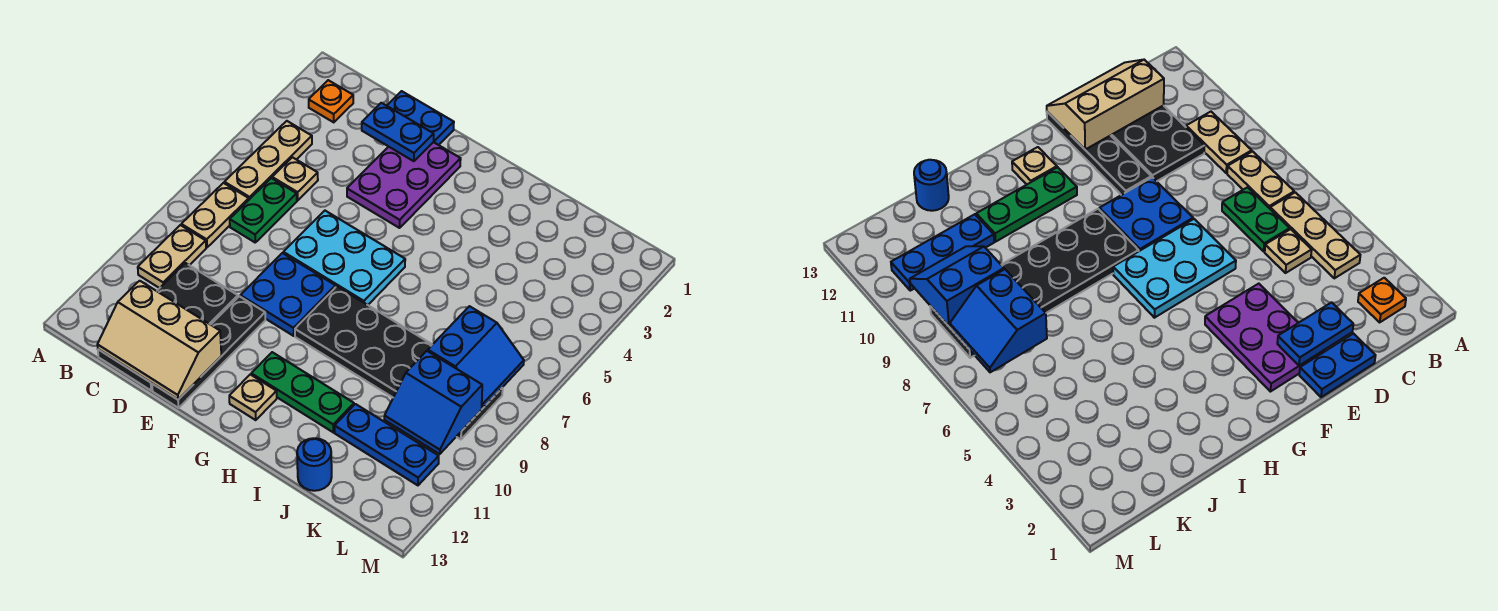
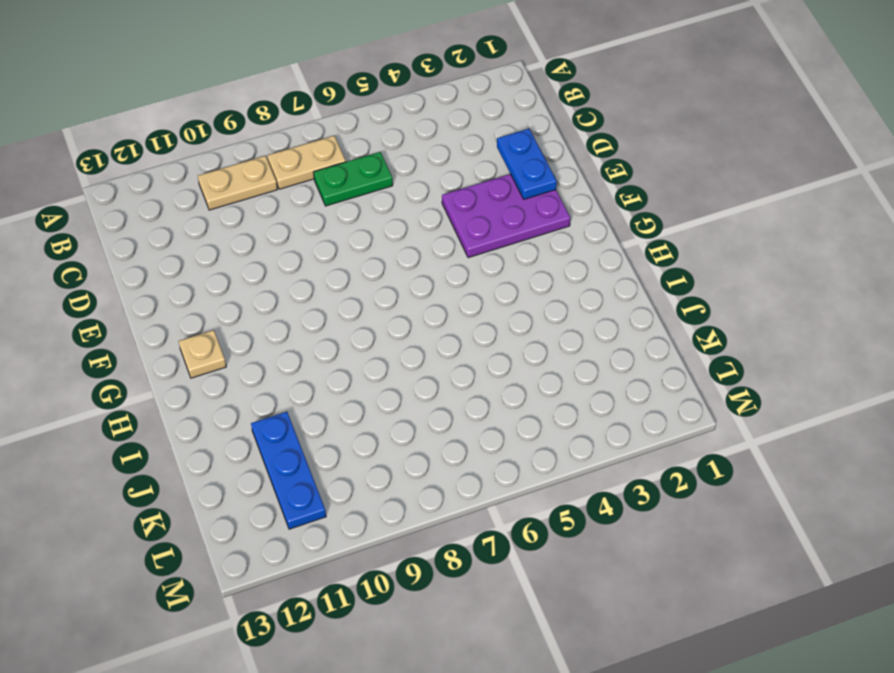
none -> orange 1x1 plate [309,80,353,122]
none -> tan 1x3 plate [224,121,312,199]
none -> tan 1x1 plate [272,157,318,200]

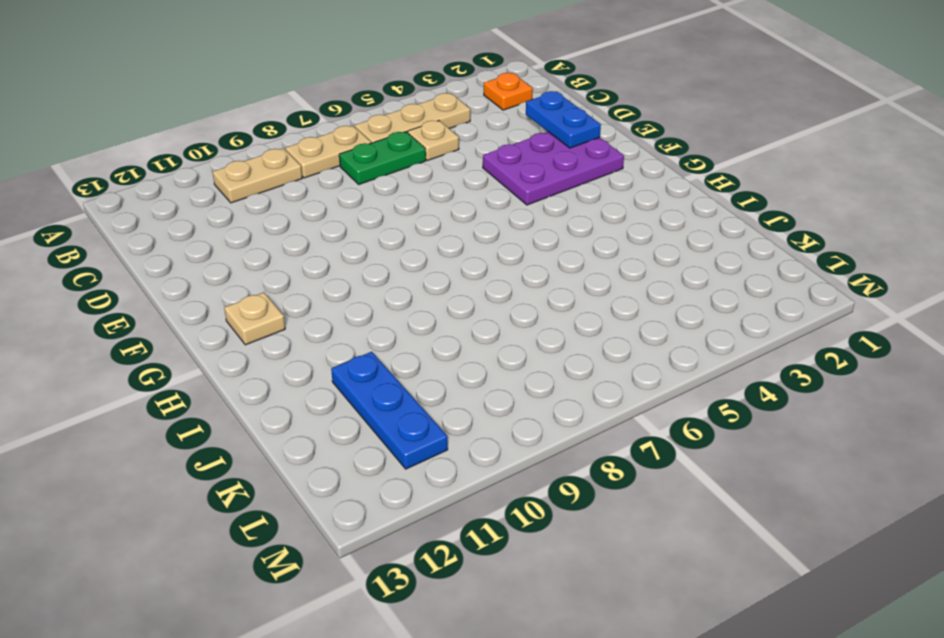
none -> black 2x4 plate [98,263,238,390]
none -> blue 1x2 plate [387,91,454,145]
none -> cyan 2x3 plate [283,211,405,305]

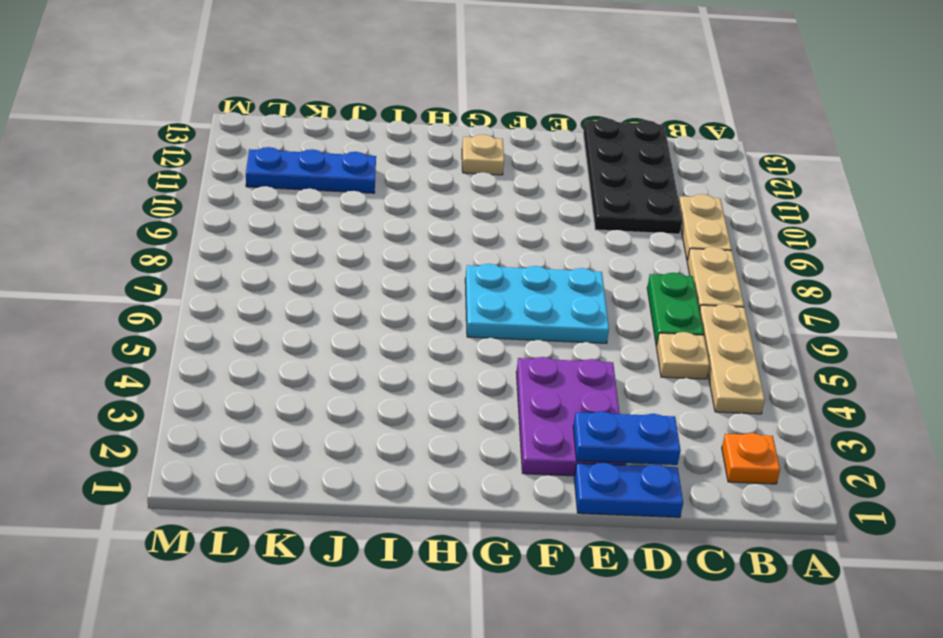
none -> blue 2x2 plate [240,253,336,336]
none -> black 1x4 plate [152,296,265,408]
none -> black 2x6 plate [295,286,503,439]

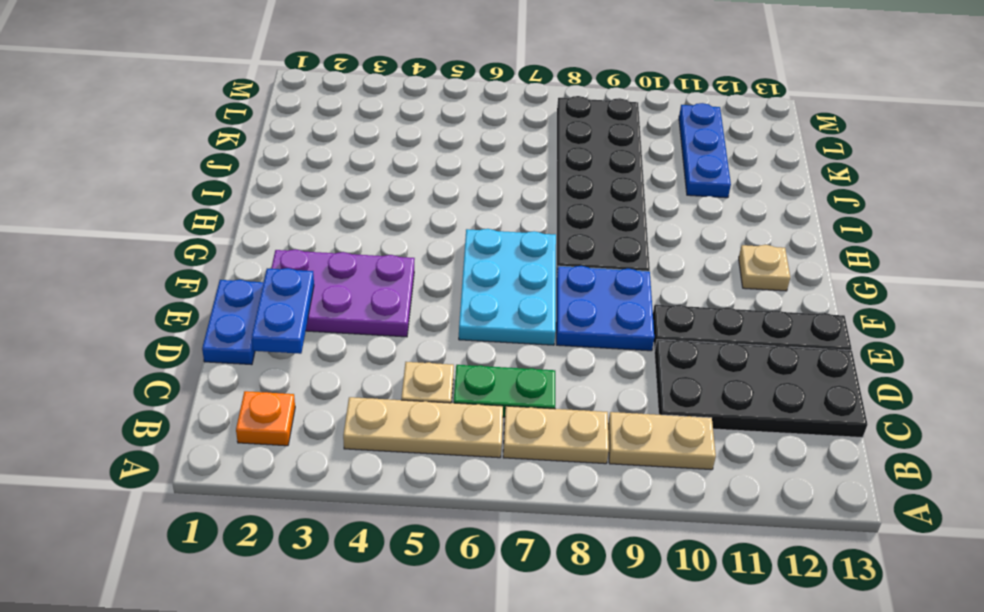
none -> green 1x3 plate [251,352,354,432]
none -> blue 1x1 round brick [297,438,332,491]
none -> tan 2x3 slope [97,281,221,400]

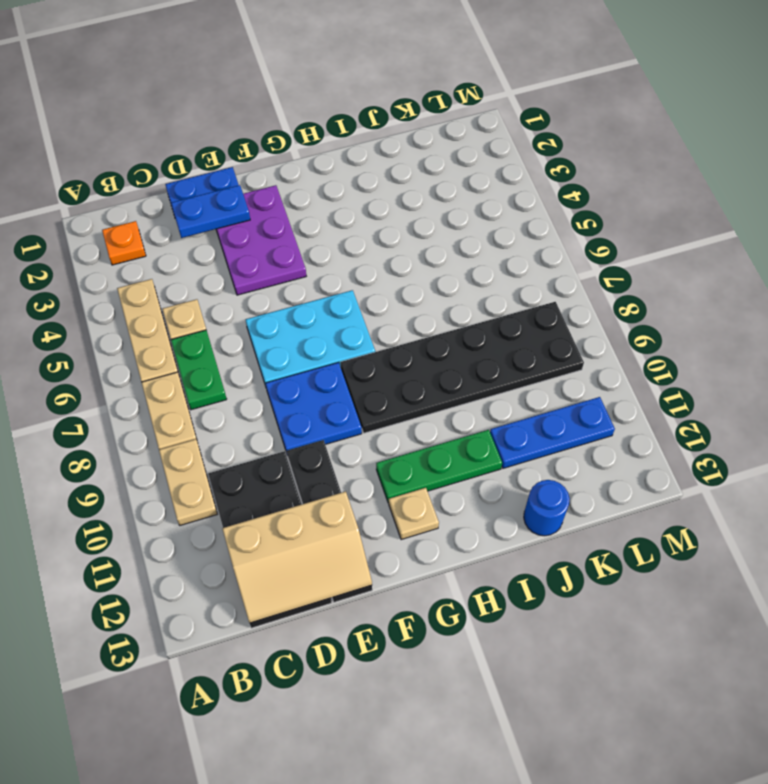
none -> blue 2x2 slope [428,306,524,408]
none -> blue 2x2 slope [384,351,482,454]

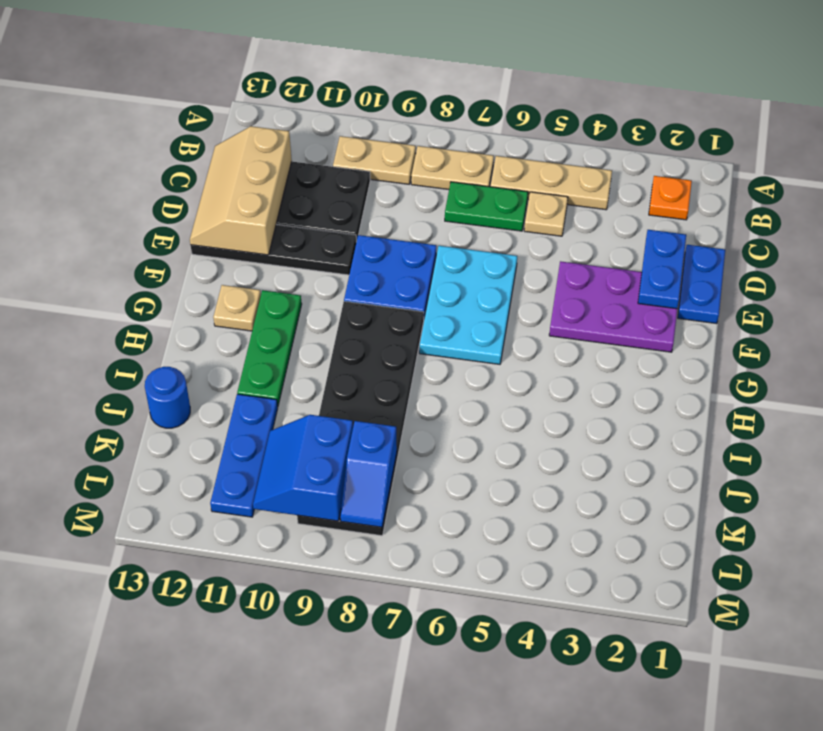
blue 1x2 slope [340,421,397,527] -> blue 2x2 slope [428,306,524,408]

